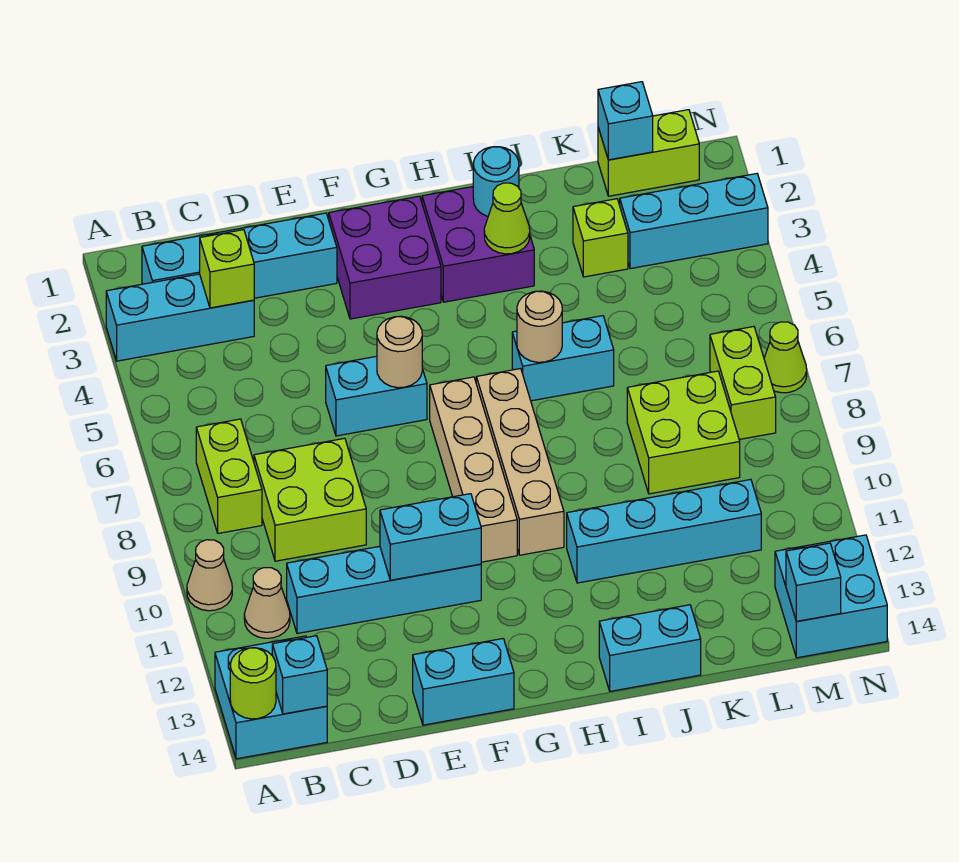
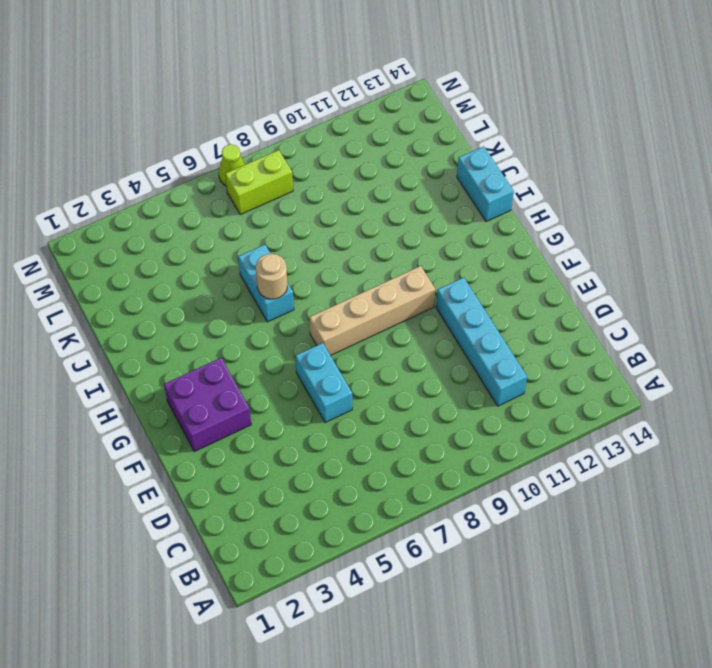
none -> cyan 1x3 brick [106,274,254,361]
none -> tan 1x1 cone [187,540,232,611]
none -> cyan 2x2 brick [215,636,327,759]
none -> cyan 1x4 brick [142,213,337,298]

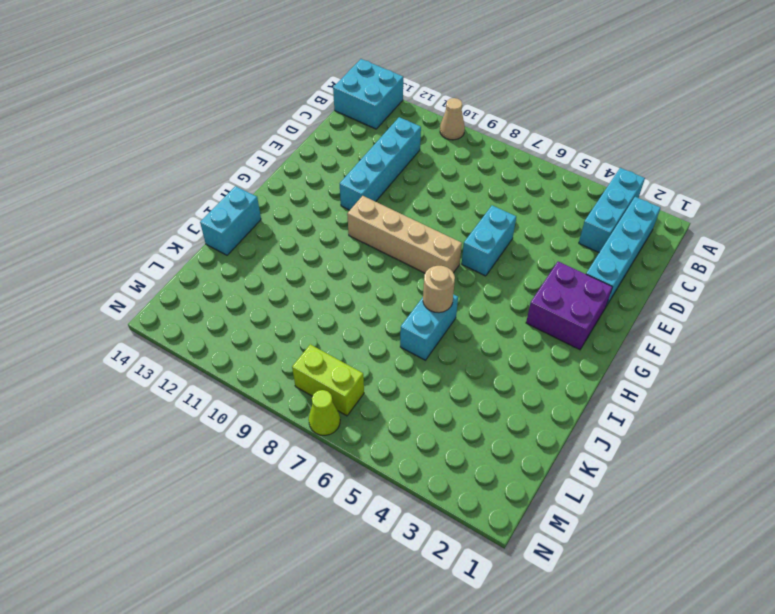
none -> lime 1x2 brick [196,419,262,533]
none -> tan 1x1 cone [244,568,290,638]
none -> lime 2x2 brick [254,438,366,561]
none -> cyan 1x2 brick [413,639,514,725]

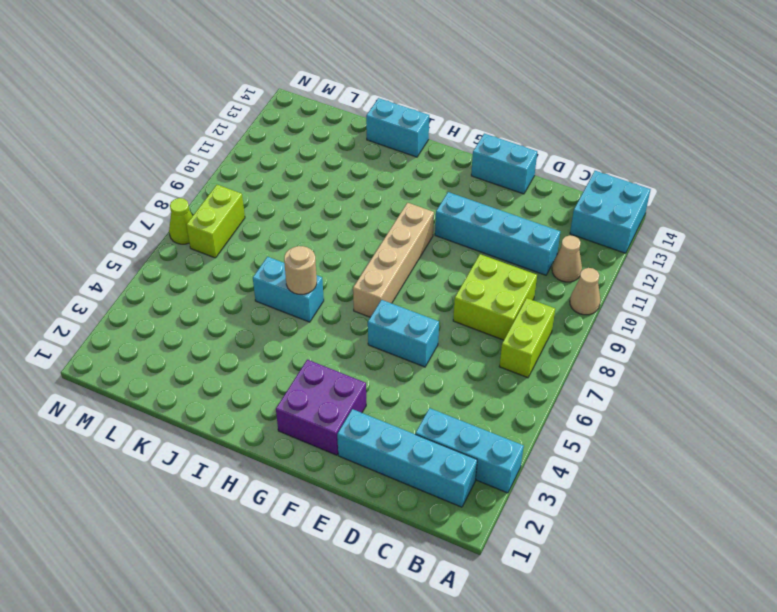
none -> purple 2x2 brick [422,187,534,302]
none -> tan 1x4 brick [476,369,564,555]
none -> cyan 1x4 brick [567,480,761,583]
none -> lime 1x1 brick [573,199,628,277]

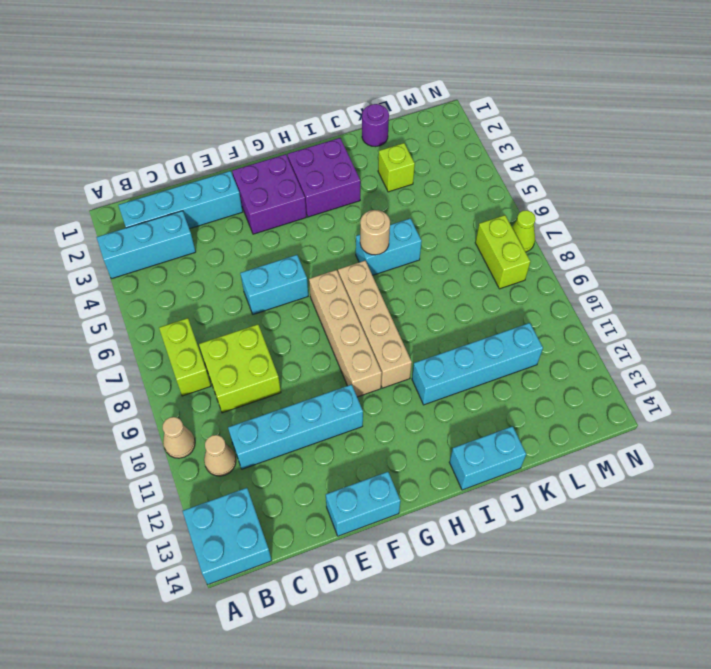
purple 1x1 round brick [362,104,389,147] -> none
none -> lime 2x2 brick [627,371,740,494]
none -> lime 1x2 brick [598,110,699,196]
none -> cyan 1x3 brick [620,174,768,269]
none -> cyan 2x2 brick [775,535,887,658]

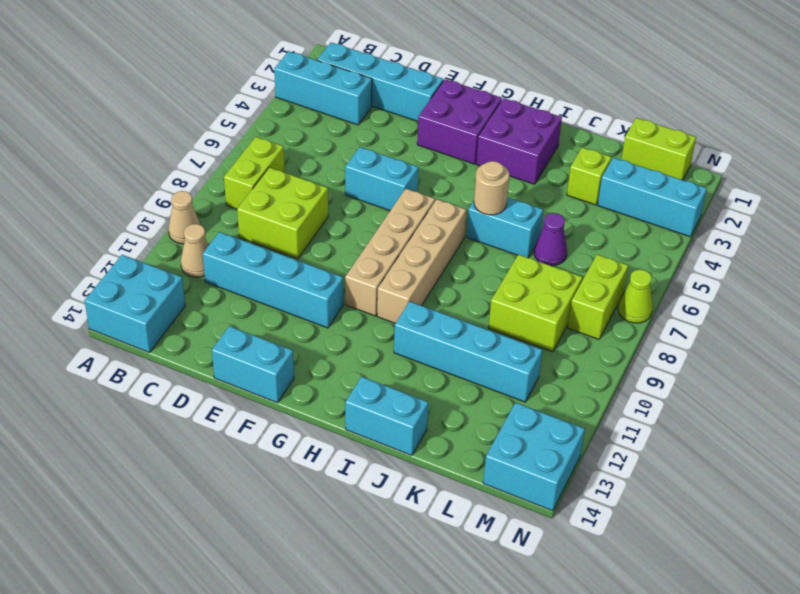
purple 1x1 cone [534,213,567,266] -> none
none -> lime 1x1 round brick [230,648,276,719]
none -> cyan 1x1 brick [272,636,327,714]
none -> lime 1x1 brick [200,230,254,308]
none -> cyan 1x2 brick [380,494,481,580]

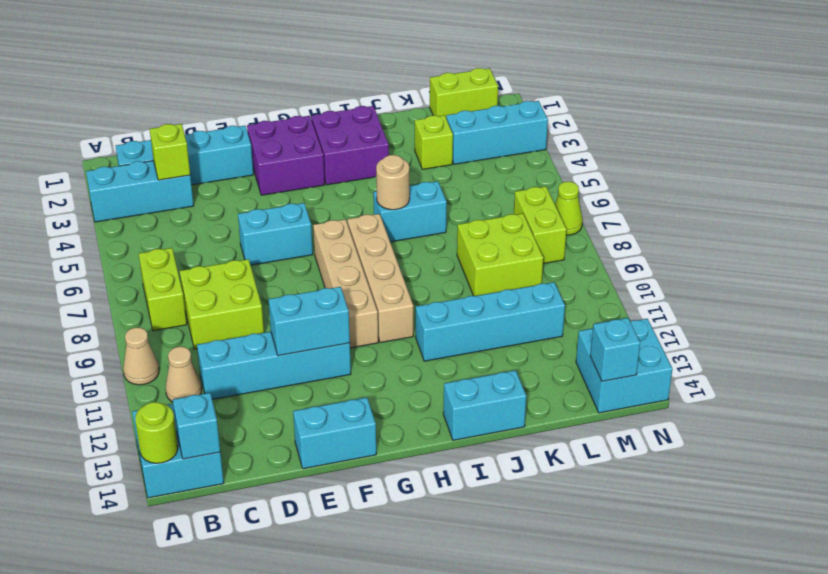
none -> tan 1x1 round brick [377,316,422,388]
none -> cyan 1x1 round brick [473,147,519,216]
none -> lime 1x1 cone [484,183,530,254]
none -> cyan 1x1 brick [598,82,653,160]

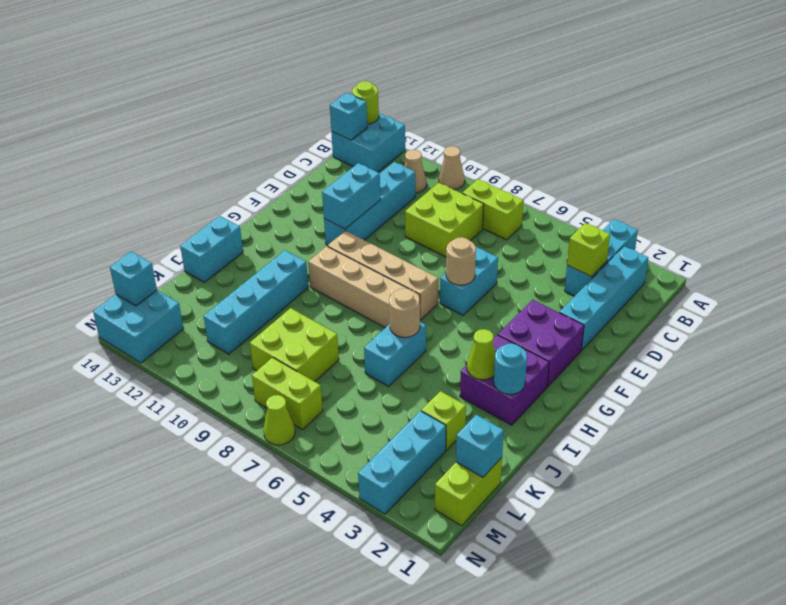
none -> cyan 1x2 brick [413,639,514,725]

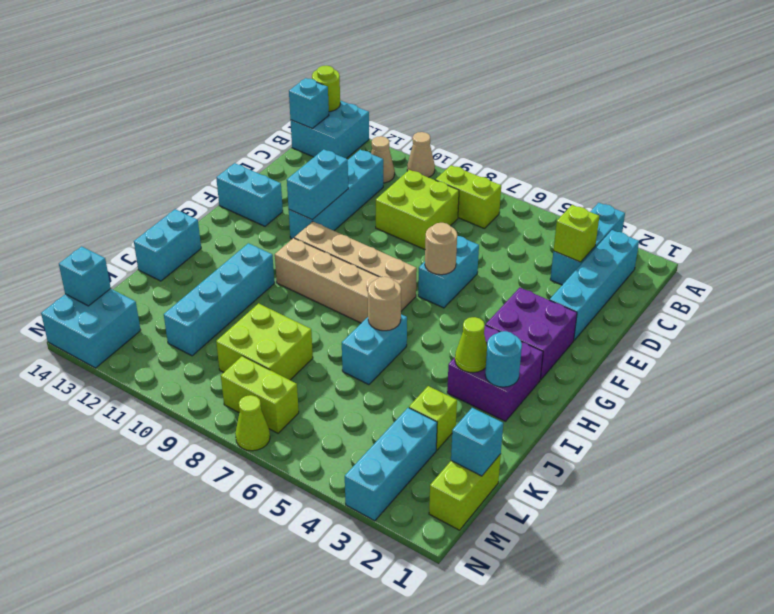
cyan 1x2 brick [216,163,283,226] -> cyan 1x2 brick turned to [413,639,514,725]

